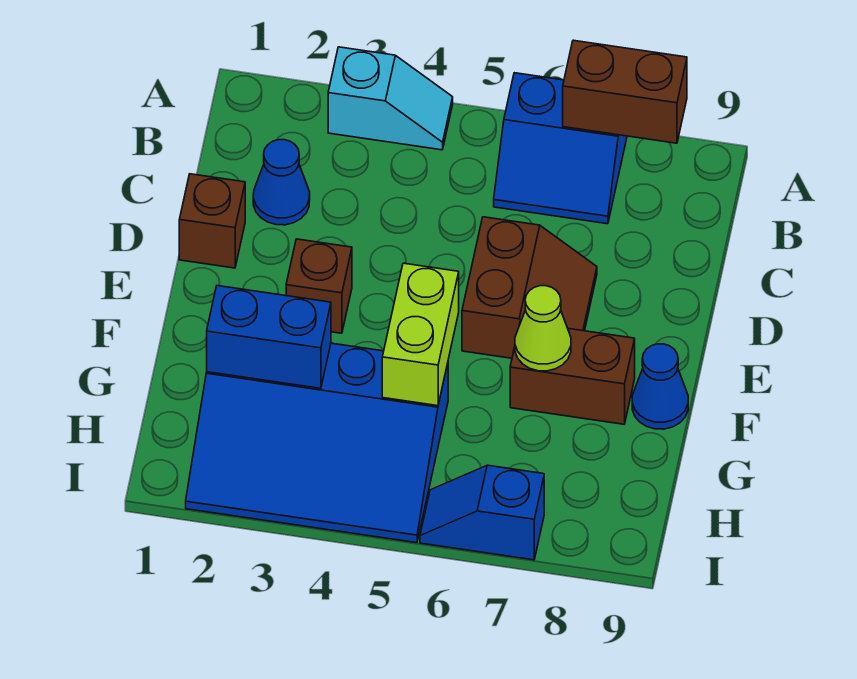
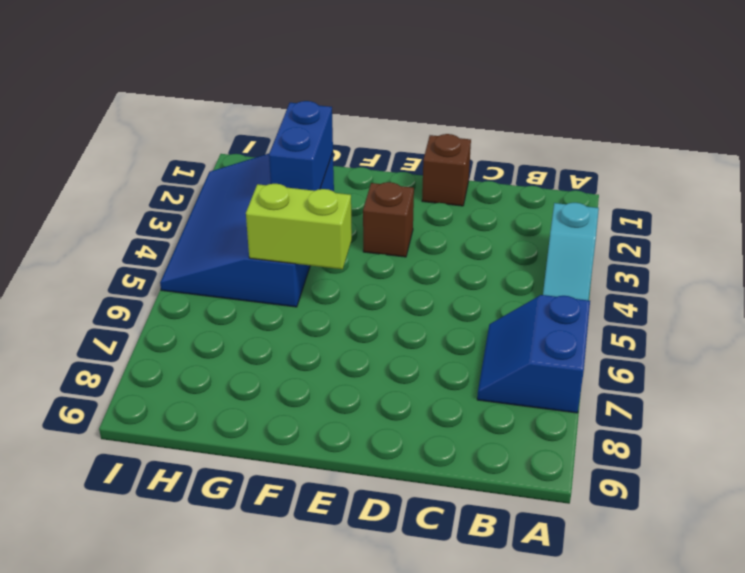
none -> blue 1x1 cone [253,140,310,225]
none -> brown 2x2 slope [462,217,597,358]
none -> brown 1x2 brick [510,321,635,424]

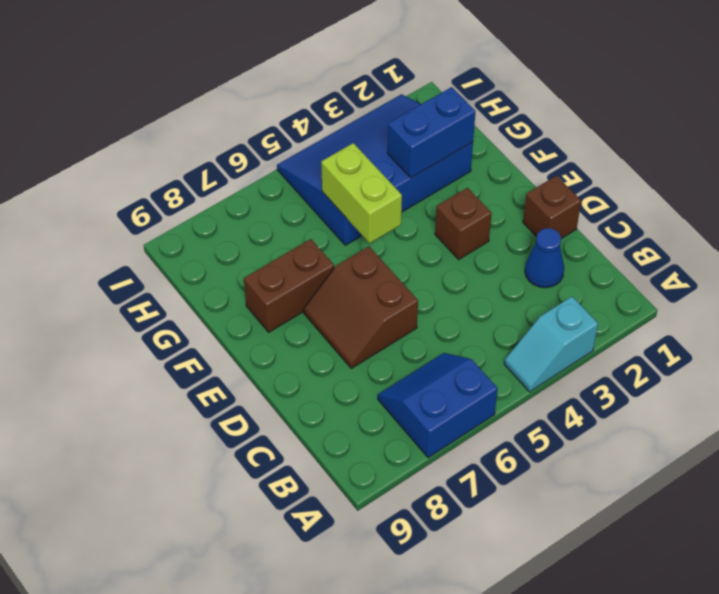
none -> blue 1x1 cone [632,344,688,429]
none -> blue 1x2 slope [420,465,544,560]
none -> brown 1x2 brick [563,40,687,143]

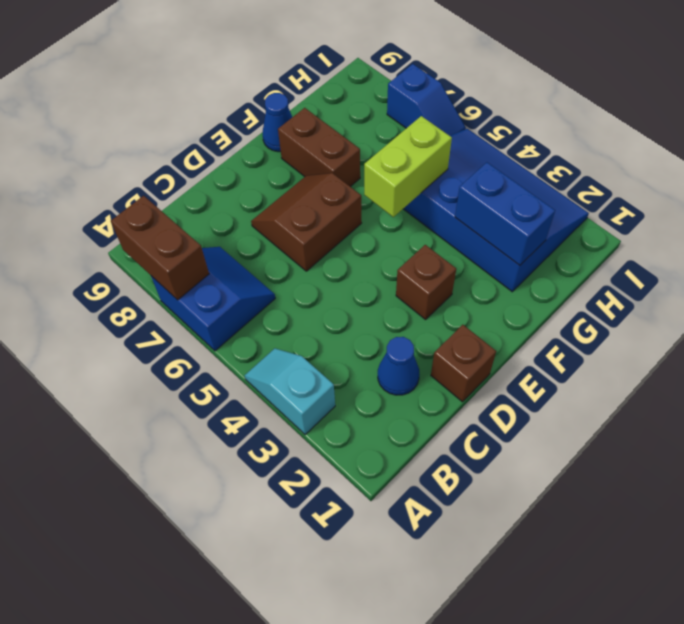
none -> lime 1x1 cone [515,286,571,371]

